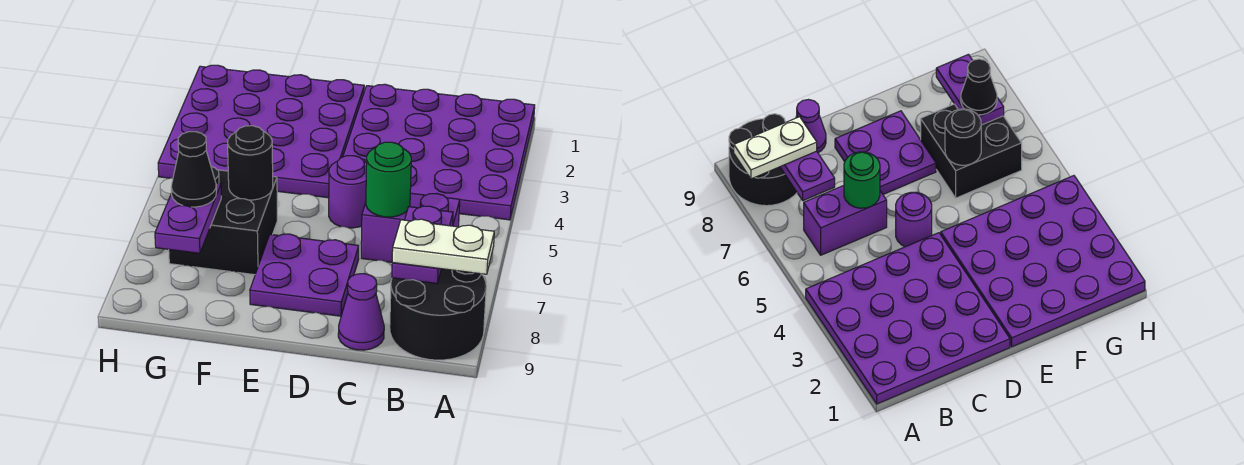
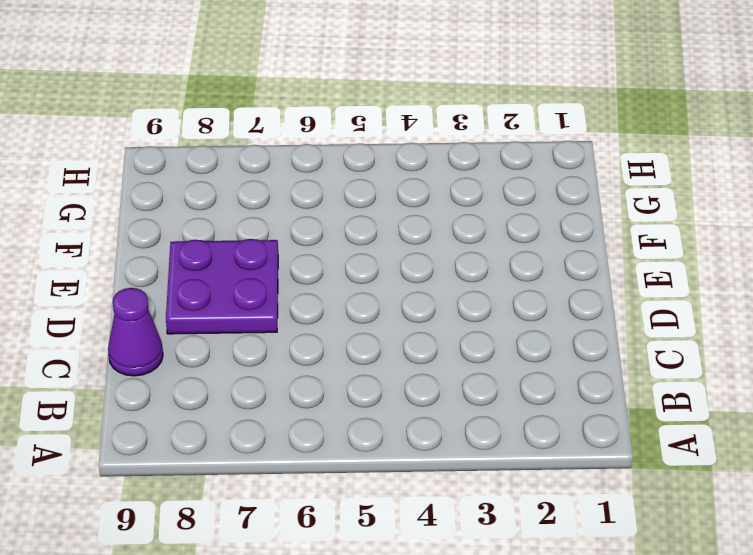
none -> purple 4x4 plate [343,84,535,220]
none -> black 2x2 round brick [390,269,486,360]
none -> purple 1x2 brick [361,193,460,262]

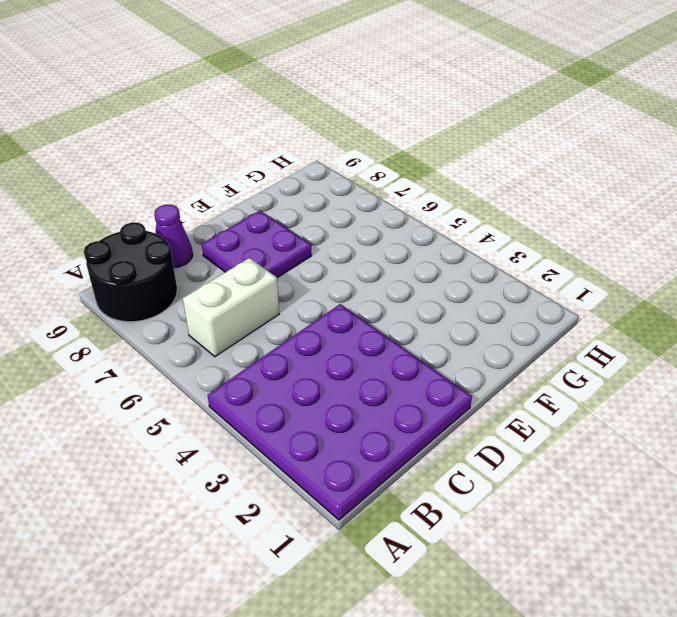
white 1x2 brick [183,258,279,357] -> purple 1x2 brick [361,193,460,262]
none -> purple 1x1 round brick [329,156,367,228]
none -> purple 4x4 plate [158,65,364,198]
none -> black 2x2 brick [169,167,277,275]

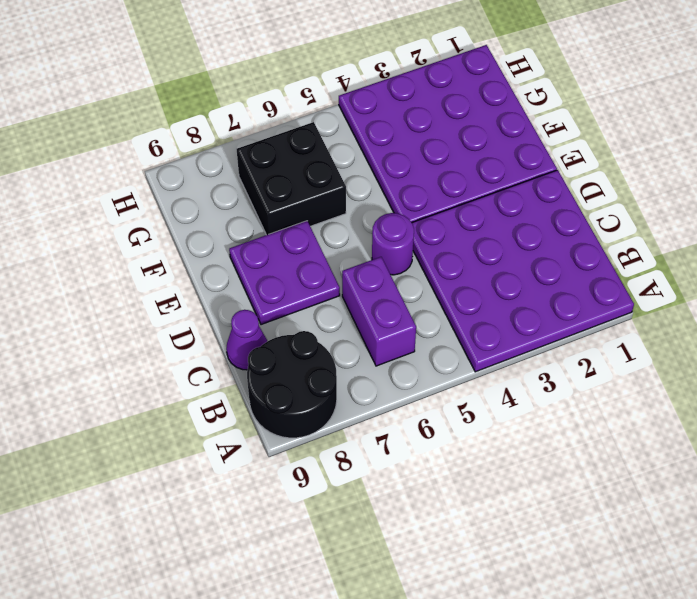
none -> purple 1x2 plate [392,206,453,283]
none -> green 1x1 round brick [366,142,411,217]
none -> black 1x1 round brick [228,126,273,200]

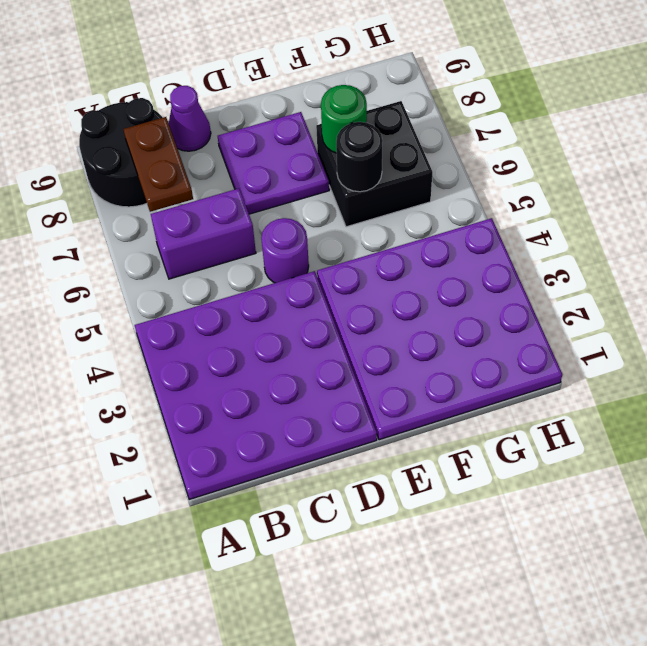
brown 1x2 plate [123,117,193,212] -> purple 1x2 plate [392,206,453,283]
green 1x1 round brick [321,85,367,153] -> green 1x1 round brick moved to [366,142,411,217]
none -> purple 1x2 plate [155,183,221,253]
none -> white 1x2 plate [392,219,494,274]
none -> black 1x1 cone [171,132,216,207]

